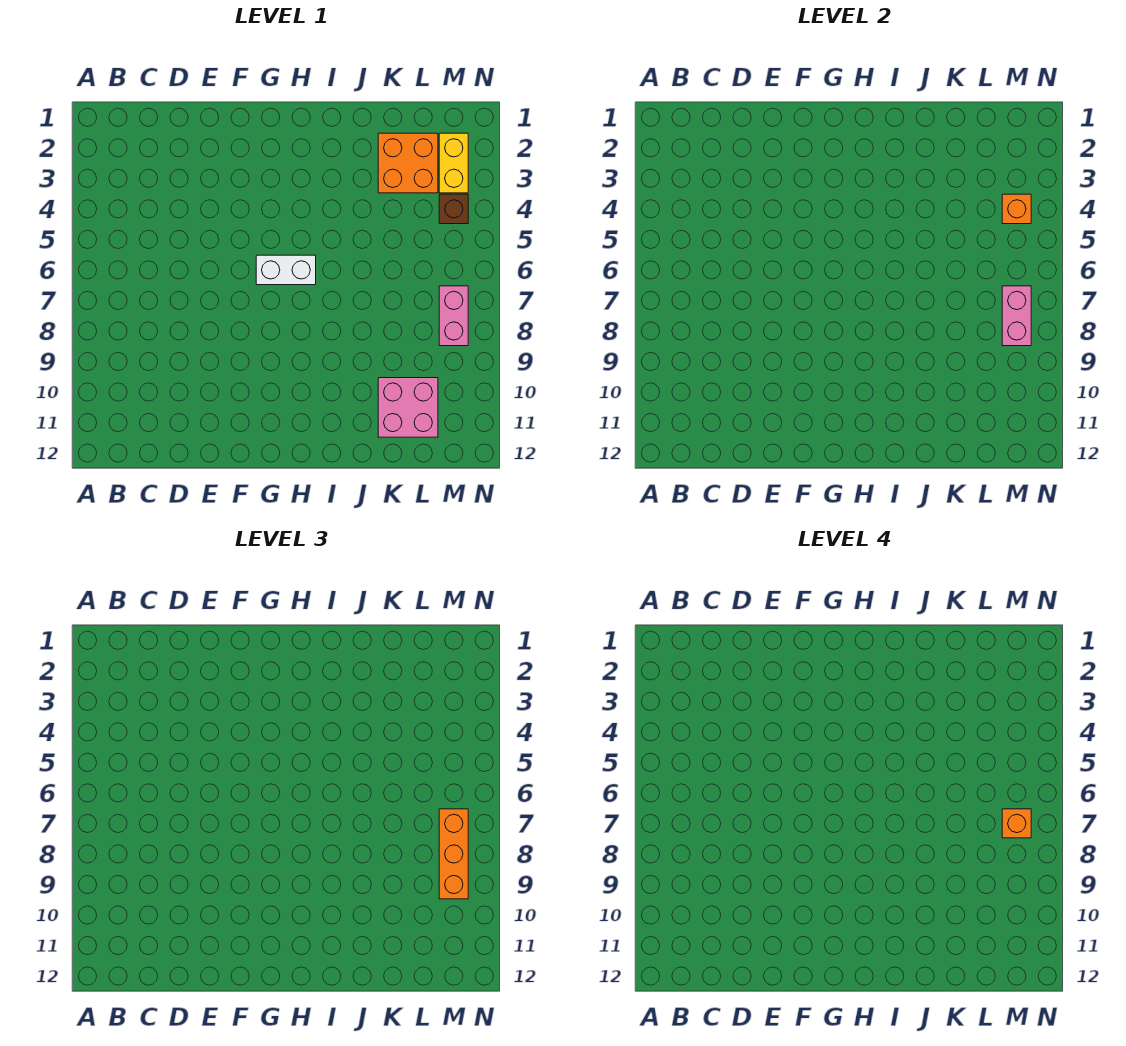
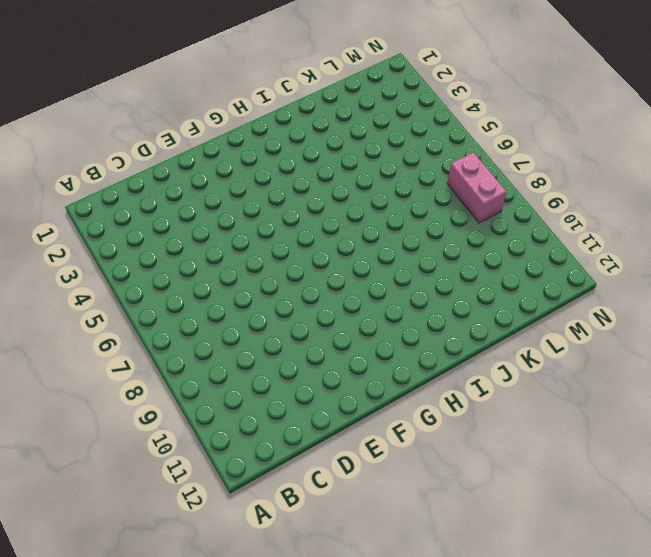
none -> white 1x2 brick [256,255,316,285]
none -> orange 2x2 brick [378,133,438,193]

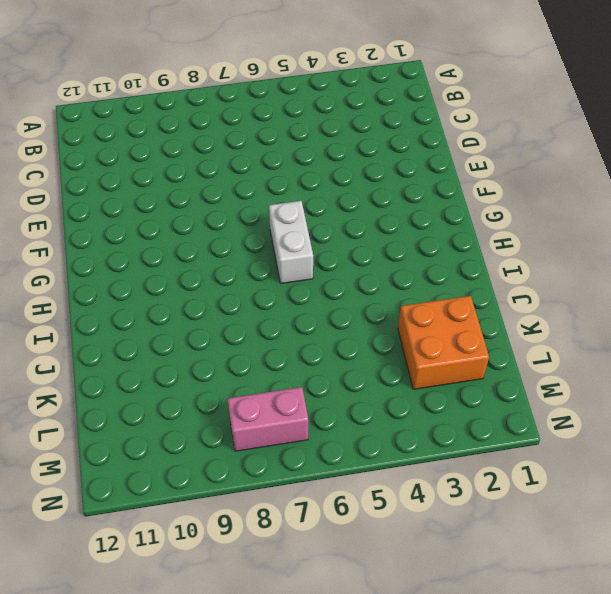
none -> pink 2x2 brick [378,378,438,437]
none -> yellow 1x2 brick [439,133,468,193]

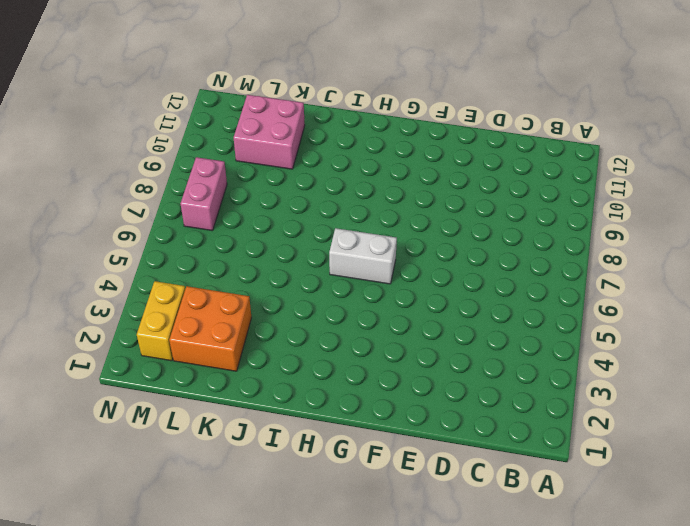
none -> brown 1x1 brick [439,194,468,224]
none -> orange 1x1 brick [1002,194,1031,224]

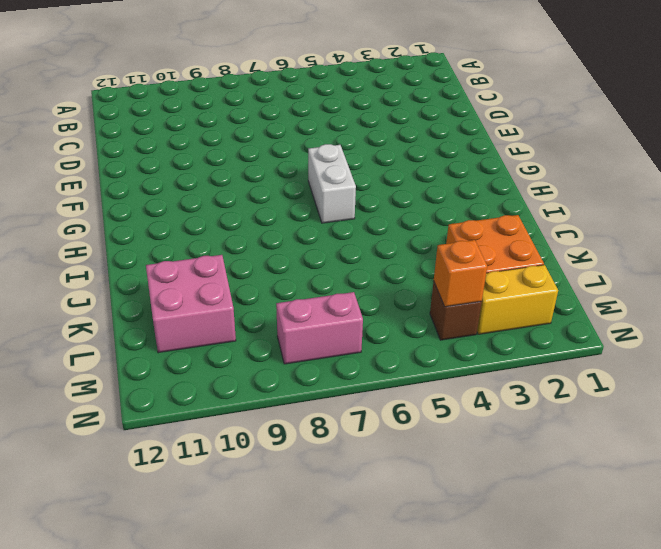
none -> pink 1x2 brick [1002,286,1031,346]
none -> orange 1x3 brick [439,809,468,899]

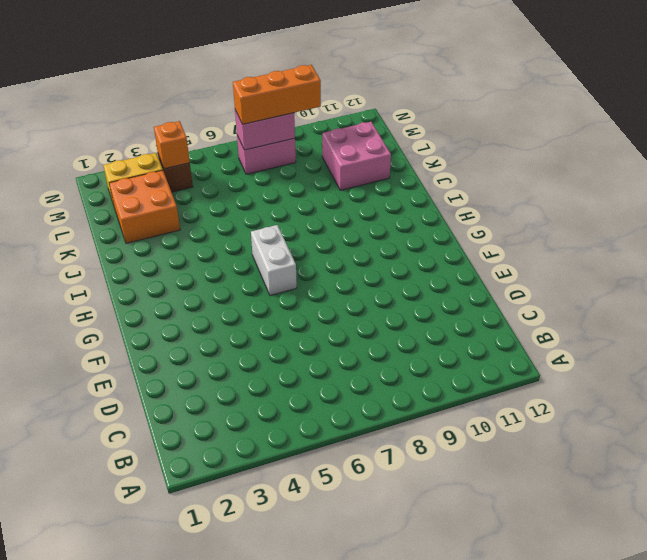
none -> orange 1x1 brick [1002,809,1031,838]

